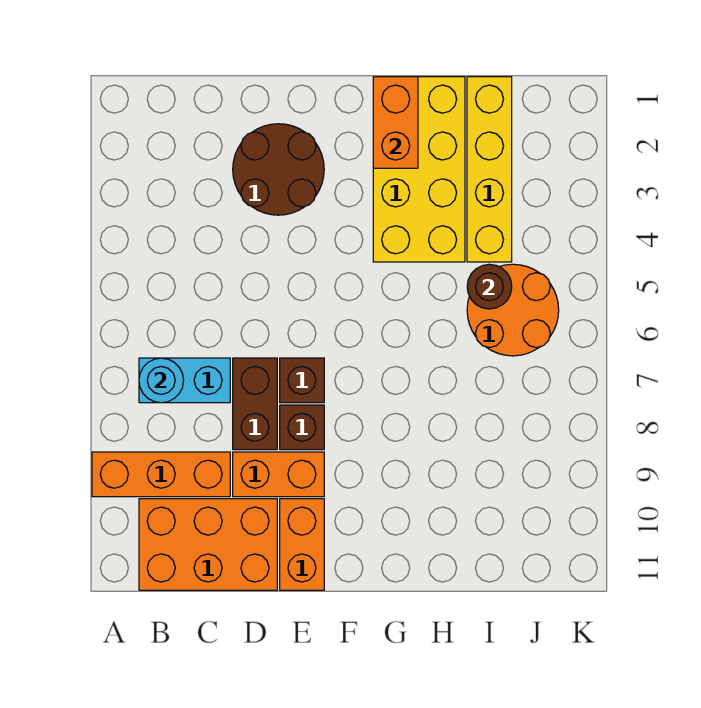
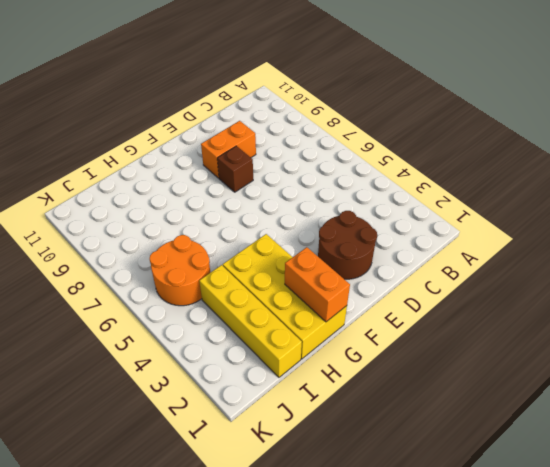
none -> orange 1x3 brick [92,452,230,497]
none -> cyan 1x2 brick [139,358,230,403]
none -> orange 2x3 brick [139,499,277,590]

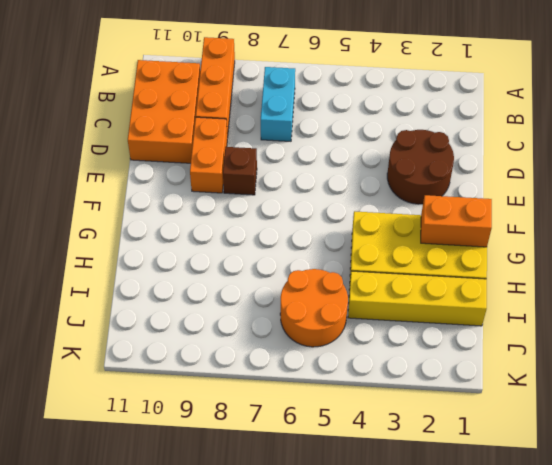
none -> brown 1x2 brick [233,358,277,450]
none -> brown 1x1 brick [280,358,324,403]
none -> orange 1x2 brick [280,499,324,590]

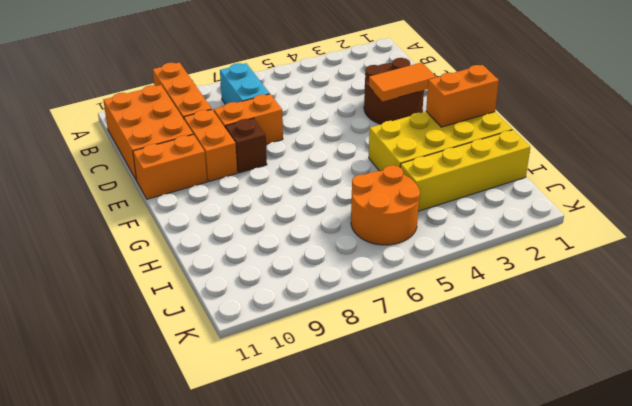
orange 1x2 brick [214,94,283,144] -> brown 1x2 brick [233,358,277,450]
orange 1x2 tile [369,62,436,102] -> none
none -> brown 1x1 brick [280,358,324,403]
none -> cyan 1x1 round brick [139,358,184,403]
none -> brown 1x1 round brick [467,264,512,309]

